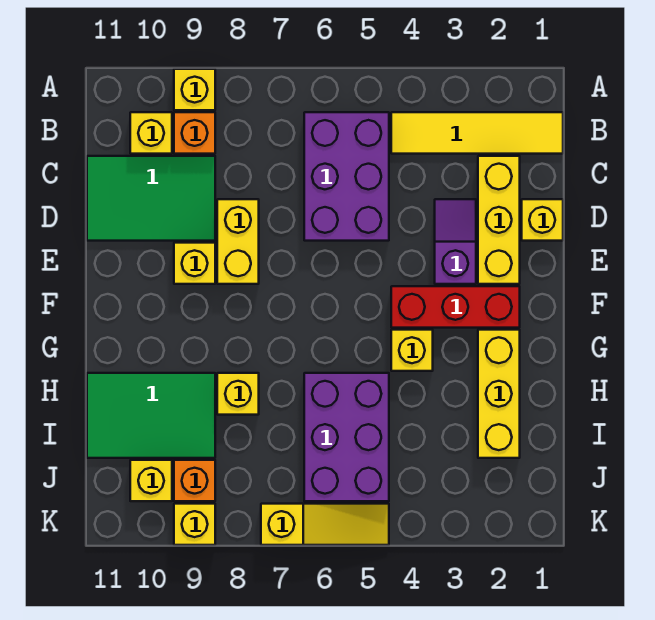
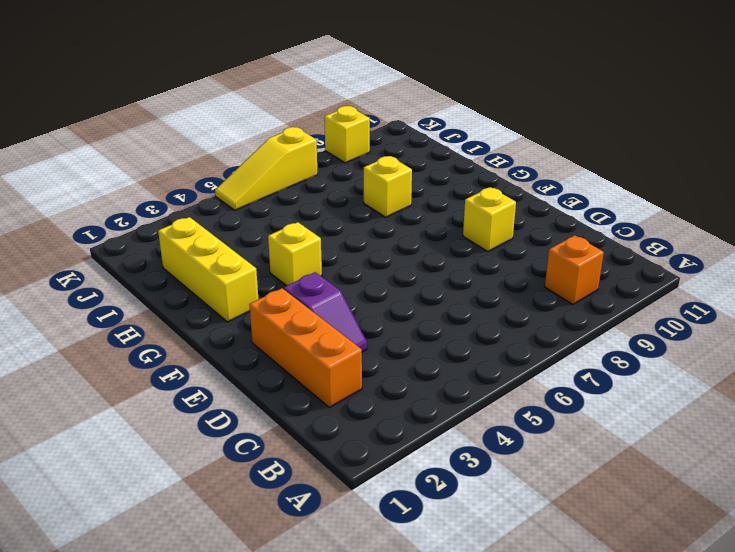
orange 1x3 brick [249,288,362,407] -> yellow 1x3 brick [478,156,520,284]
none -> yellow 1x1 brick [174,69,215,110]
none -> yellow 1x4 tile [391,112,563,154]
none -> purple 2x3 brick [304,112,389,241]

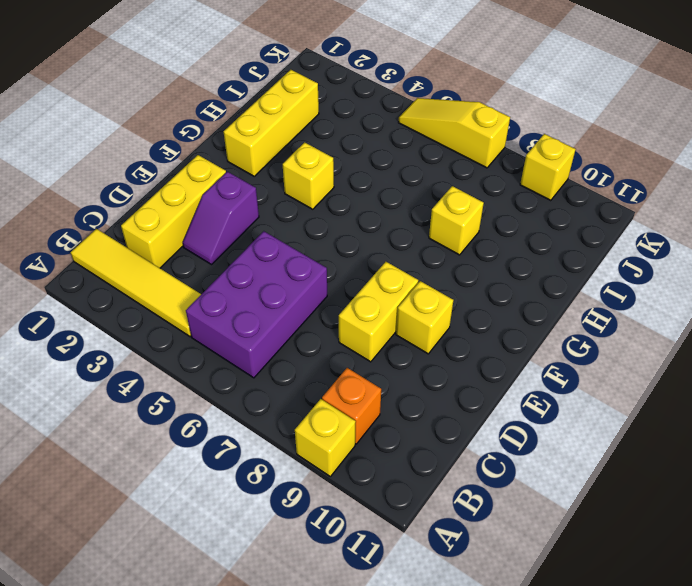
none -> yellow 1x1 brick [130,112,172,154]
none -> green 2x3 tile [87,156,215,241]
none -> yellow 1x1 brick [522,199,563,241]

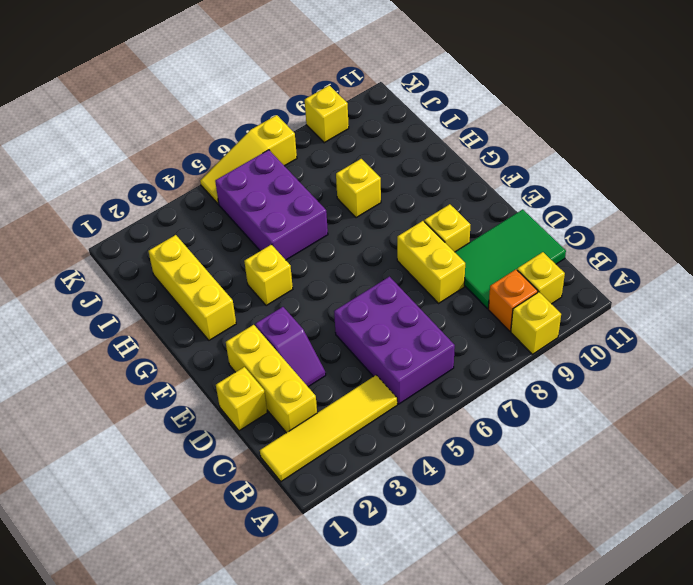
none -> red 1x3 brick [391,286,520,328]
none -> green 2x3 tile [87,373,215,458]
none -> orange 1x1 brick [174,460,215,501]

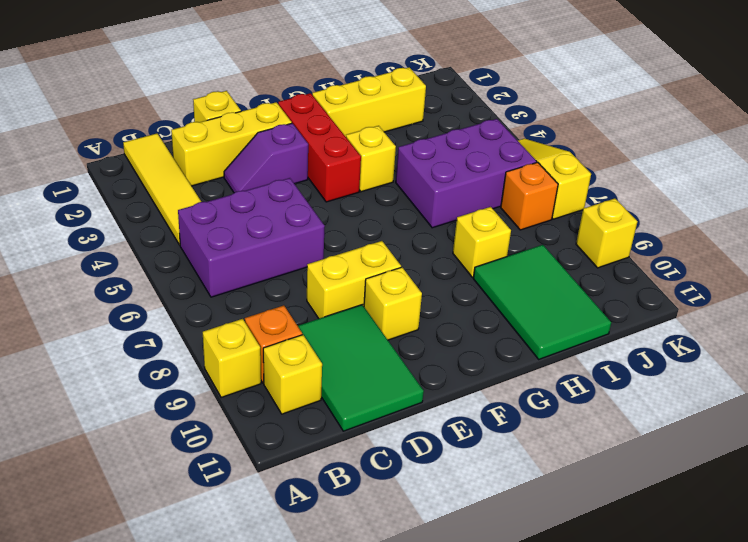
orange 1x1 brick [501,162,558,230] -> orange 1x1 brick moved to [174,460,215,501]
none -> yellow 1x1 brick [130,460,172,501]

